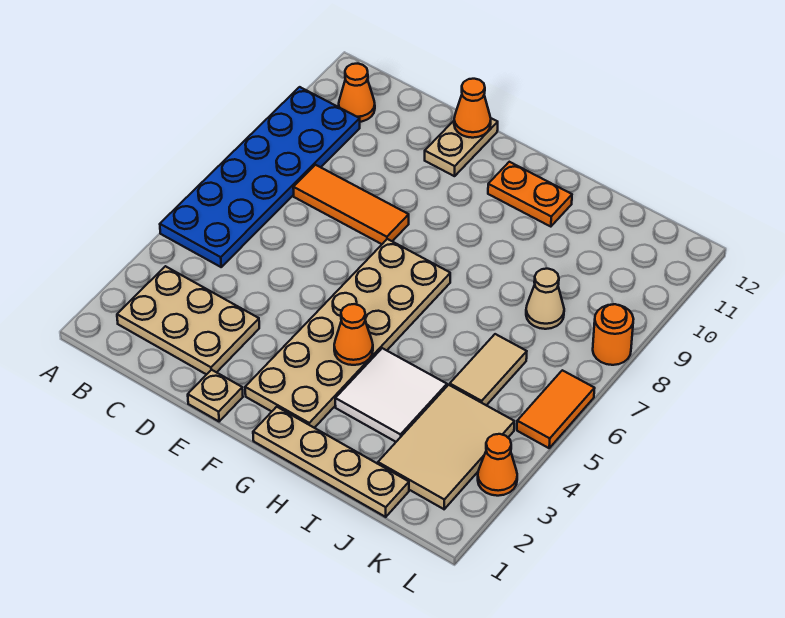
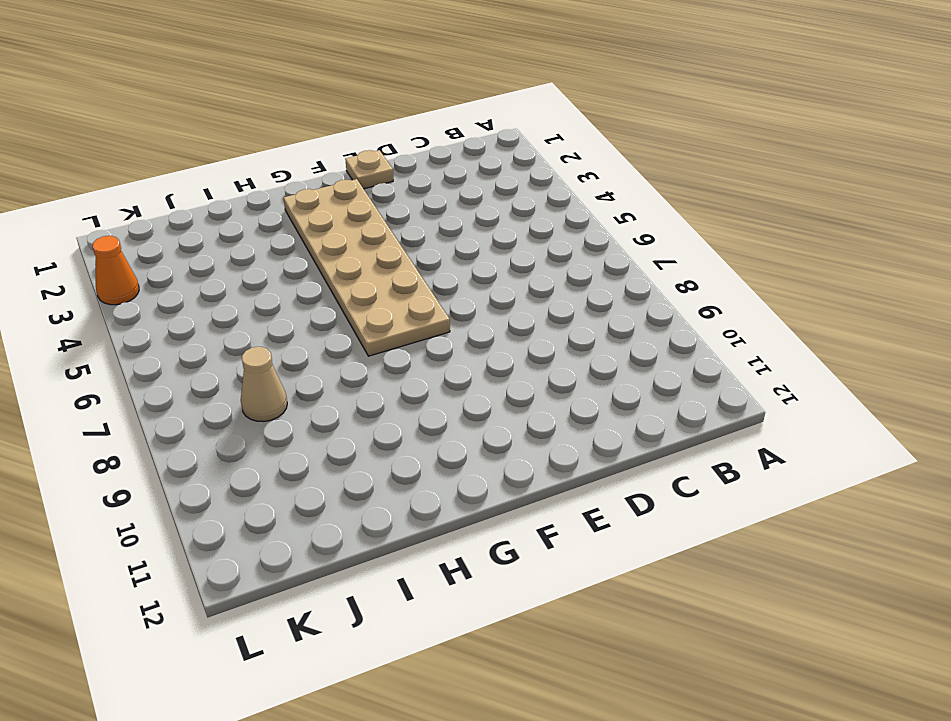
none -> blue 2x6 plate [160,87,360,267]
none -> tan 2x3 plate [117,266,259,375]
none -> orange 1x1 cone [339,64,375,122]

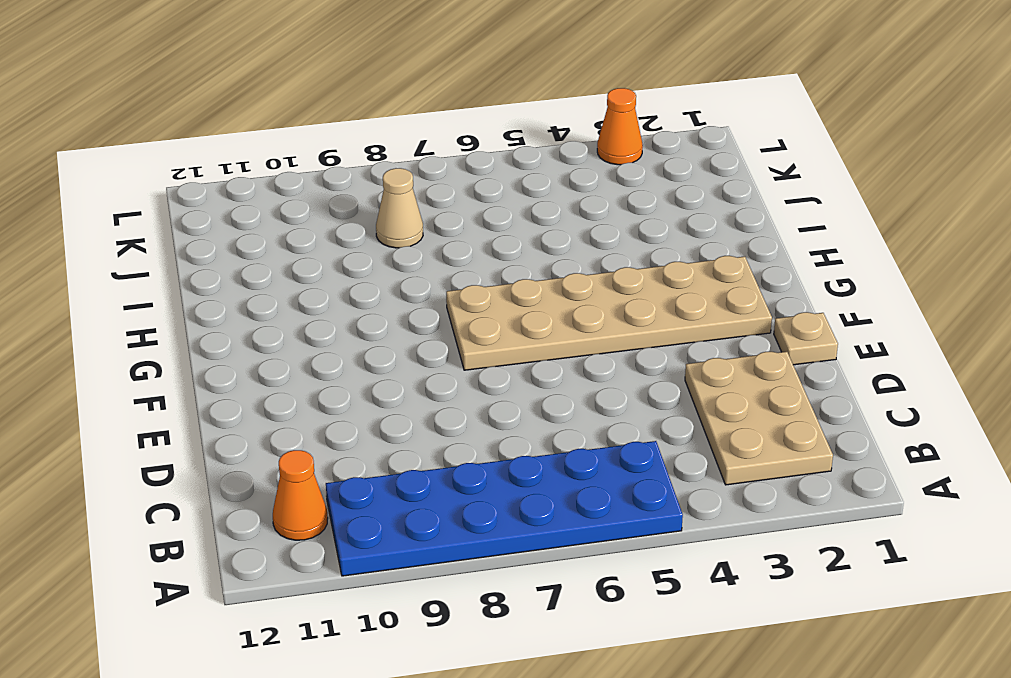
none -> orange 1x3 tile [293,165,409,244]
none -> tan 1x2 plate [425,118,498,176]
none -> tan 1x4 plate [253,407,409,517]

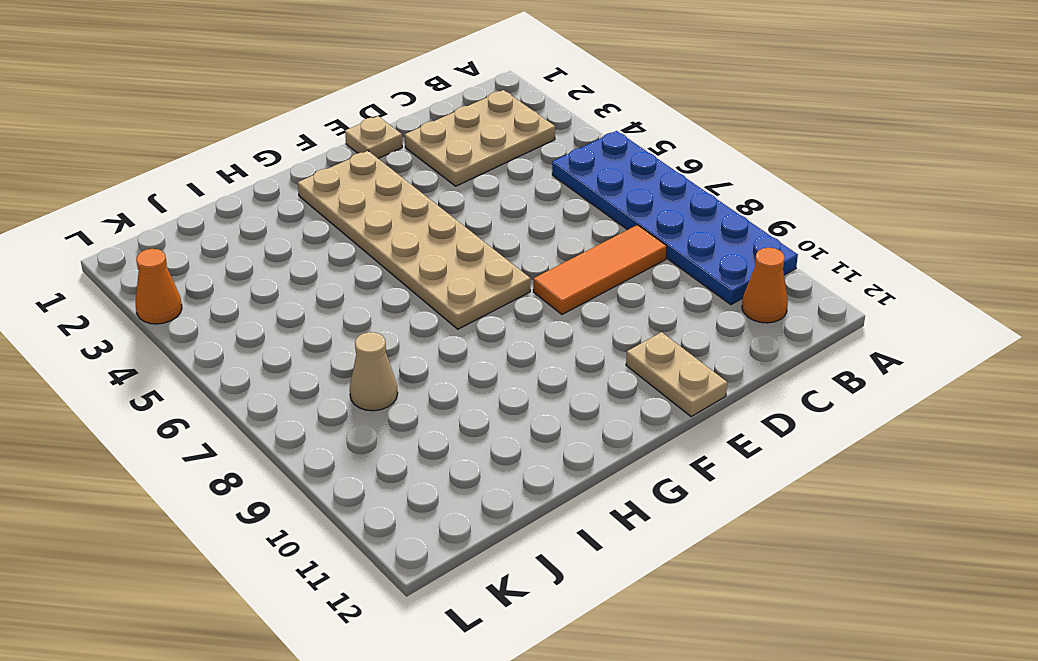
none -> tan 1x4 plate [253,407,409,517]
none -> orange 1x2 plate [488,162,572,227]
none -> white 2x2 tile [335,348,447,442]

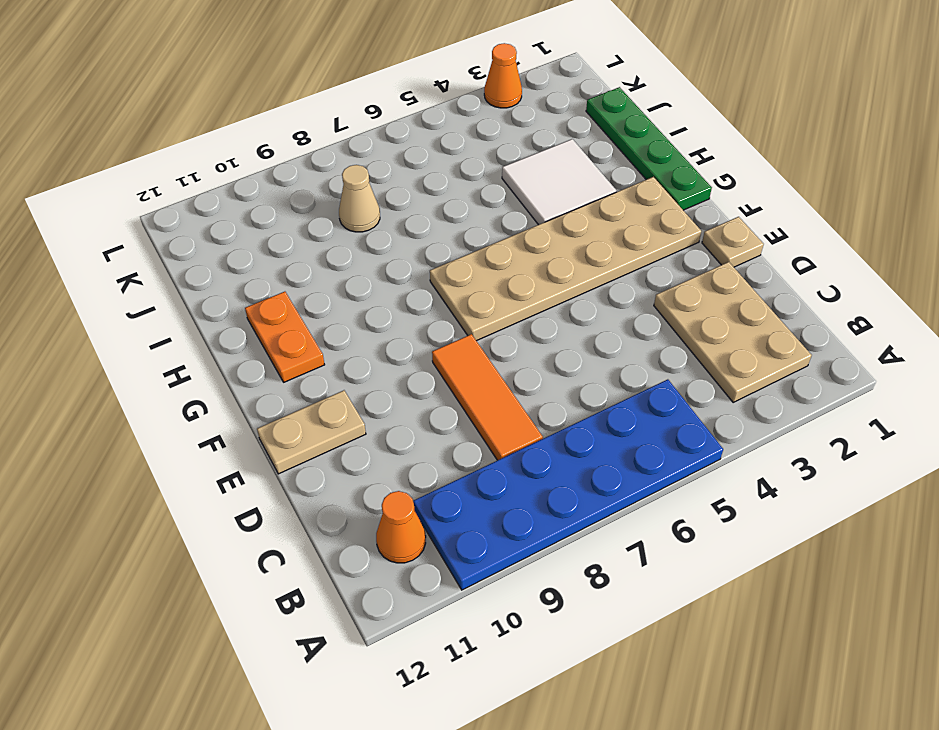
green 1x4 plate [586,87,712,210] -> tan 1x4 plate [253,407,409,517]
none -> tan 2x3 tile [378,385,514,509]
none -> tan 1x2 tile [450,334,527,405]
none -> orange 1x2 tile [517,370,595,448]

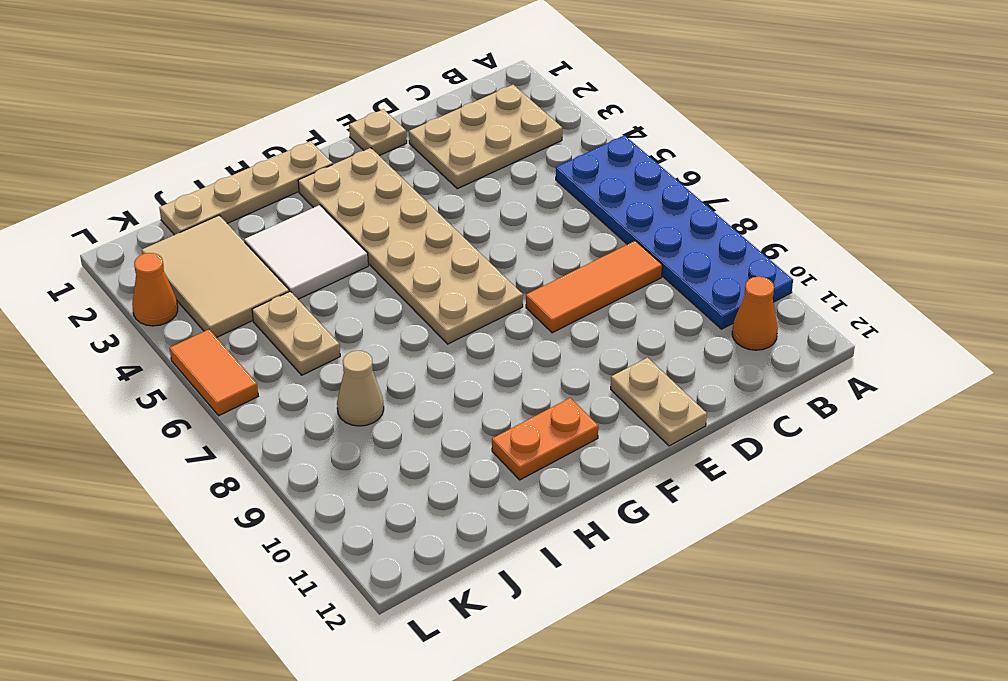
tan 1x2 plate [252,291,340,375] -> tan 1x2 tile [450,334,527,405]
none -> orange 1x1 round brick [593,304,633,365]
none -> orange 1x1 cone [454,79,491,138]
none -> orange 1x1 cone [334,304,373,365]

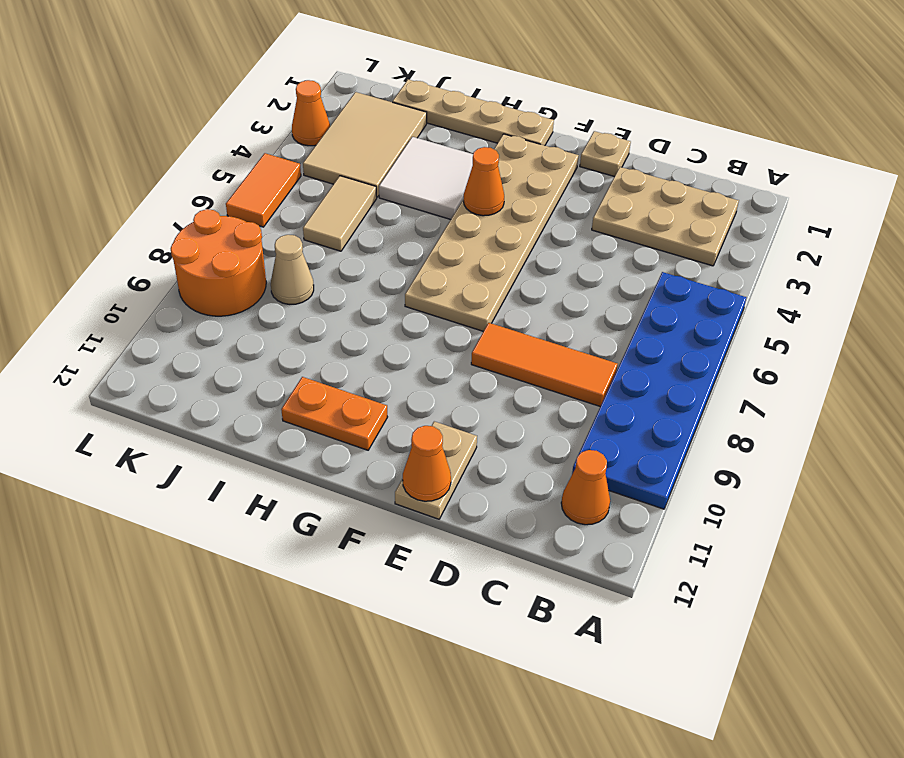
orange 2x2 round brick [171,209,266,316] -> orange 1x1 round brick [593,304,633,365]

